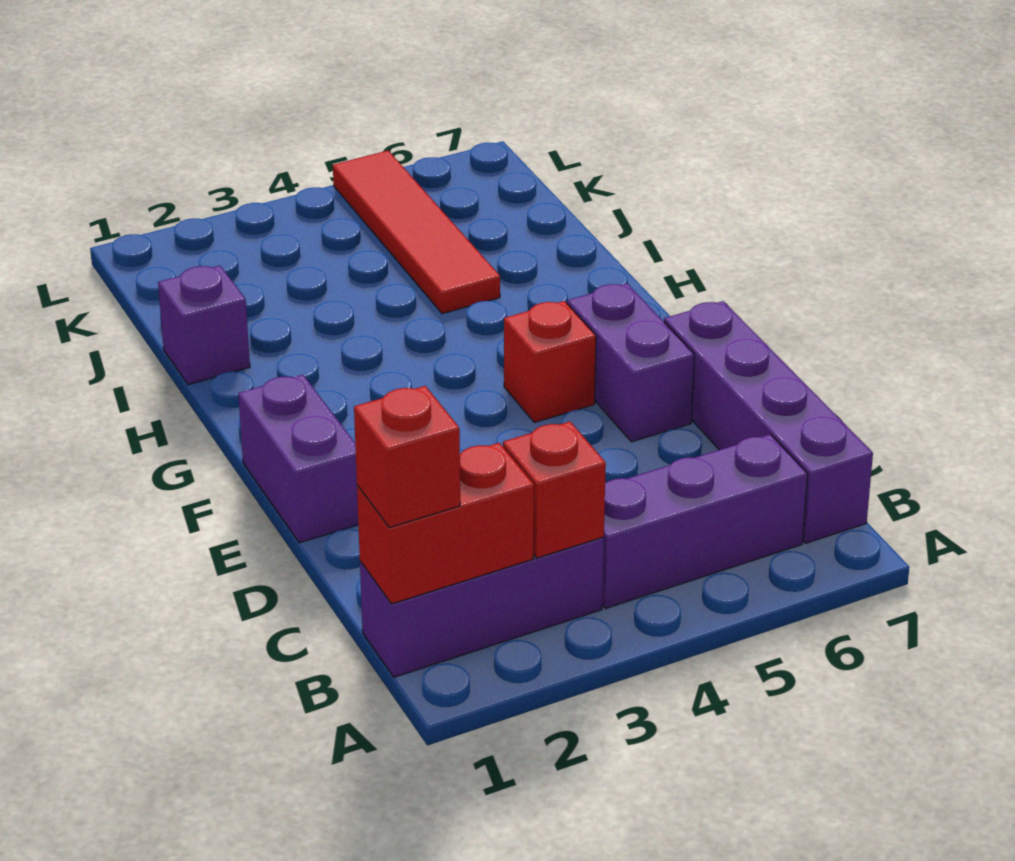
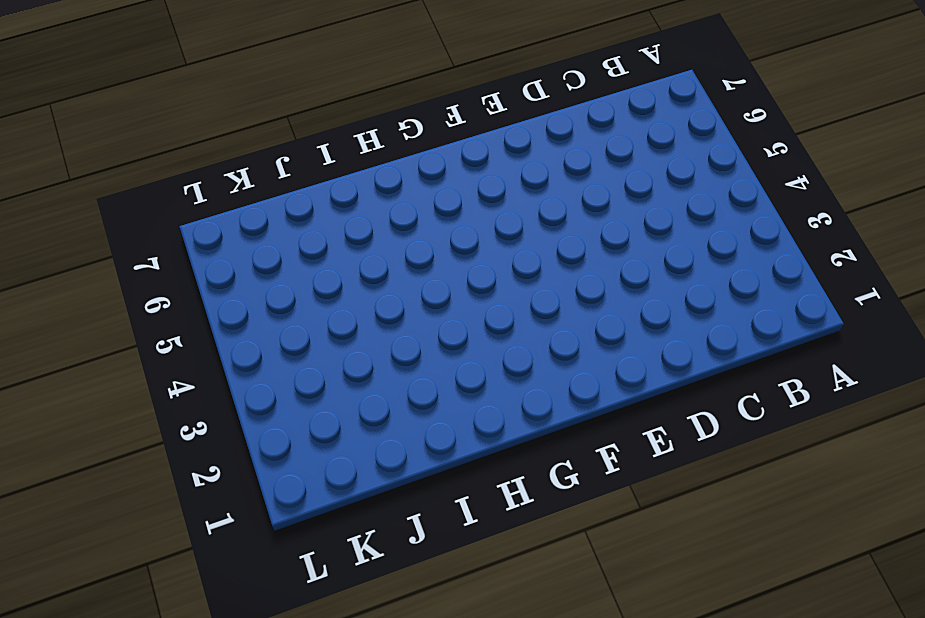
none -> purple 1x3 brick [360,537,604,677]
none -> purple 1x3 brick [602,434,808,608]

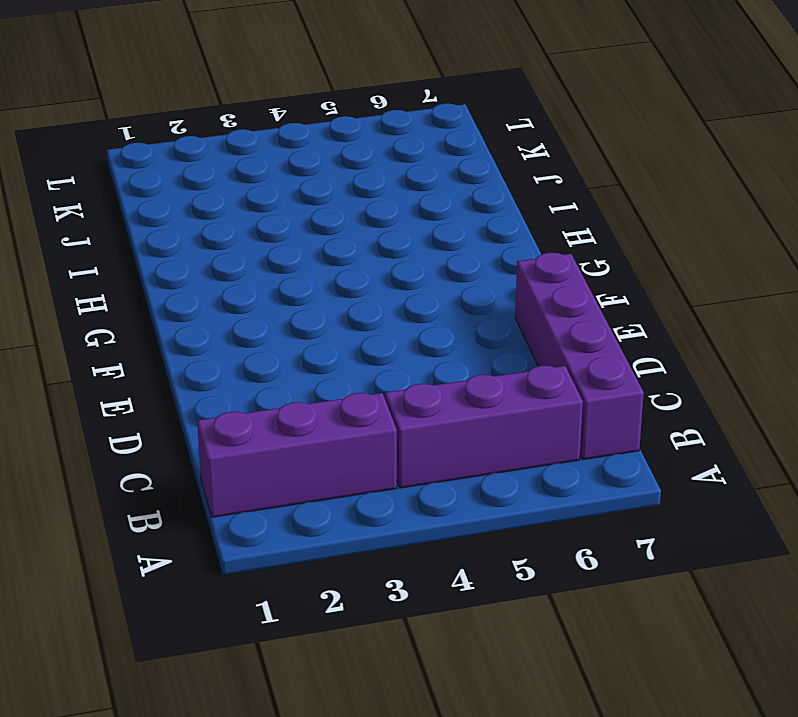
none -> purple 1x2 brick [238,375,358,543]
none -> purple 1x2 brick [567,283,694,442]

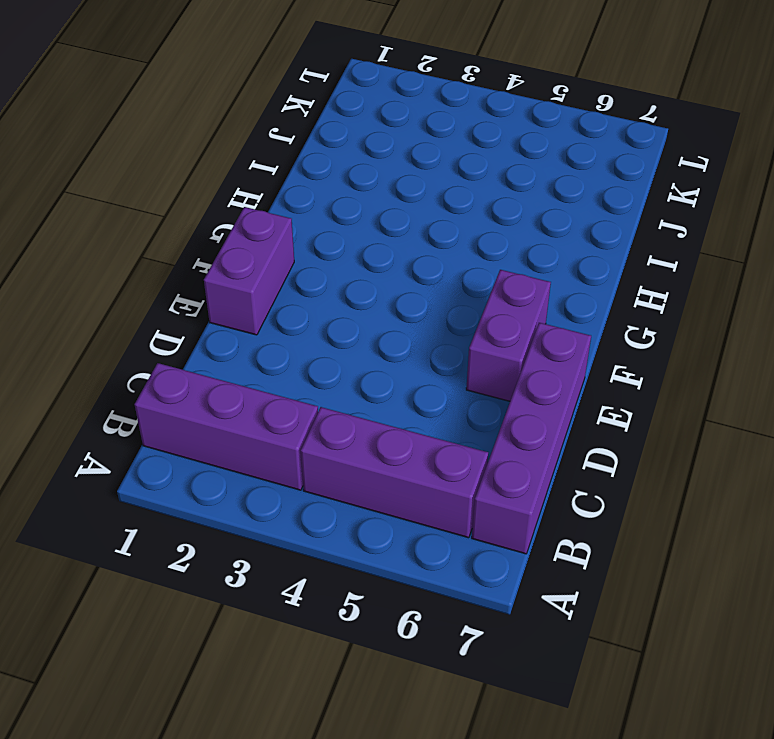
none -> red 1x1 brick [504,301,596,422]
none -> purple 1x1 brick [158,266,250,385]

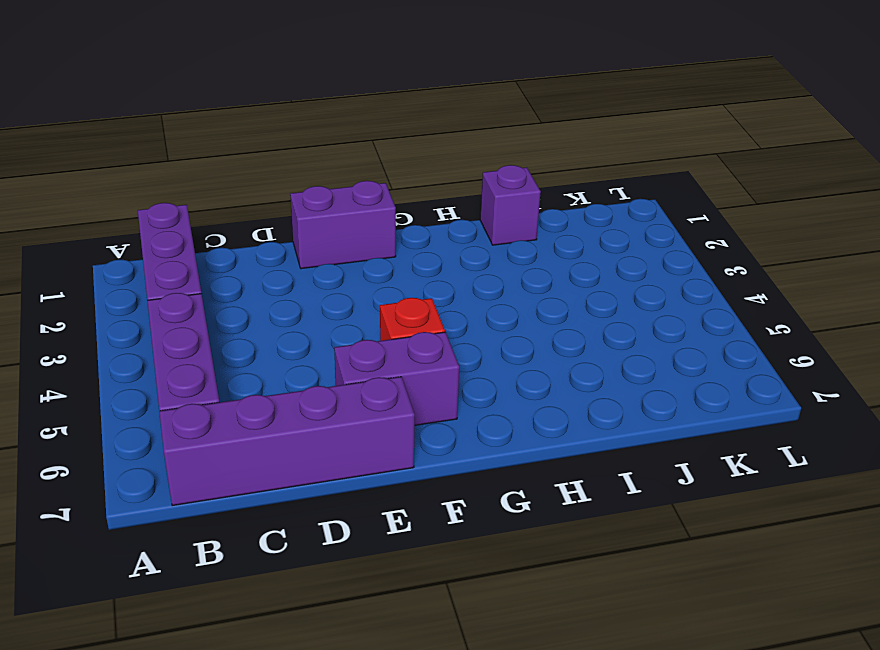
none -> red 1x4 tile [333,151,500,314]
none -> red 1x2 brick [357,443,534,604]

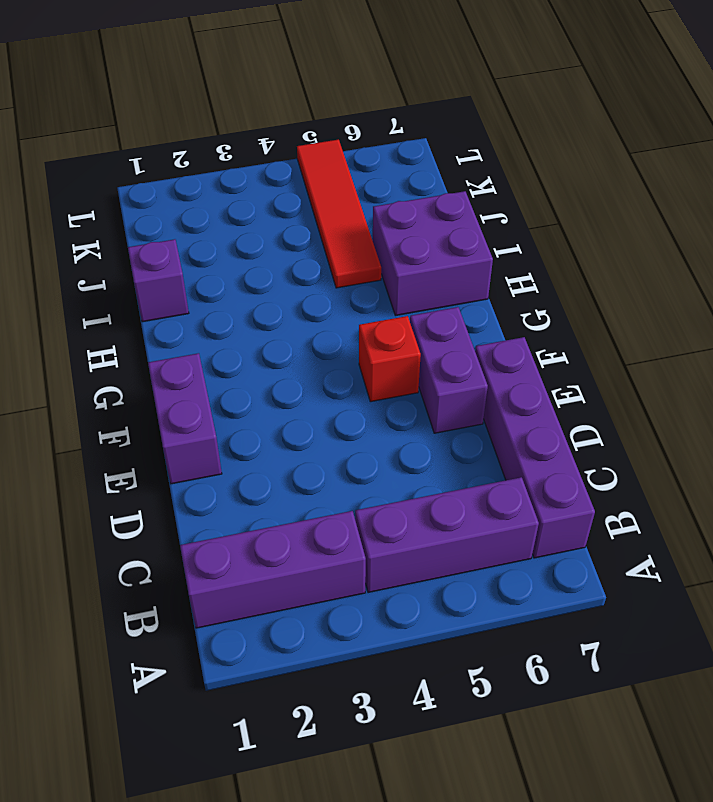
purple 2x2 brick [373,191,493,316] -> none
none -> red 1x2 brick [357,443,534,604]
none -> red 1x1 brick [503,422,606,558]

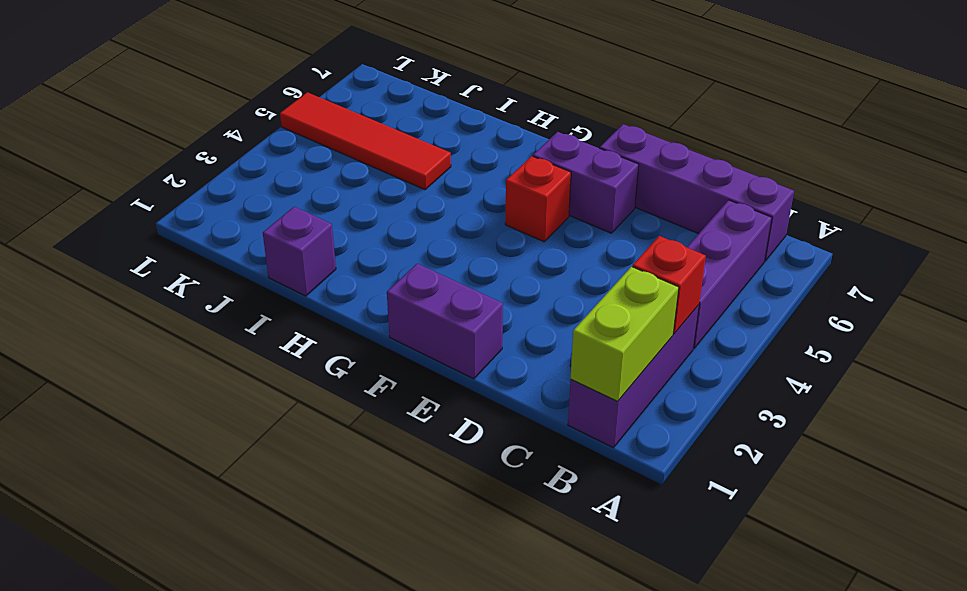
lime 1x2 brick [570,267,679,401] -> red 1x2 brick [357,443,534,604]
none -> red 1x1 brick [354,386,460,528]

